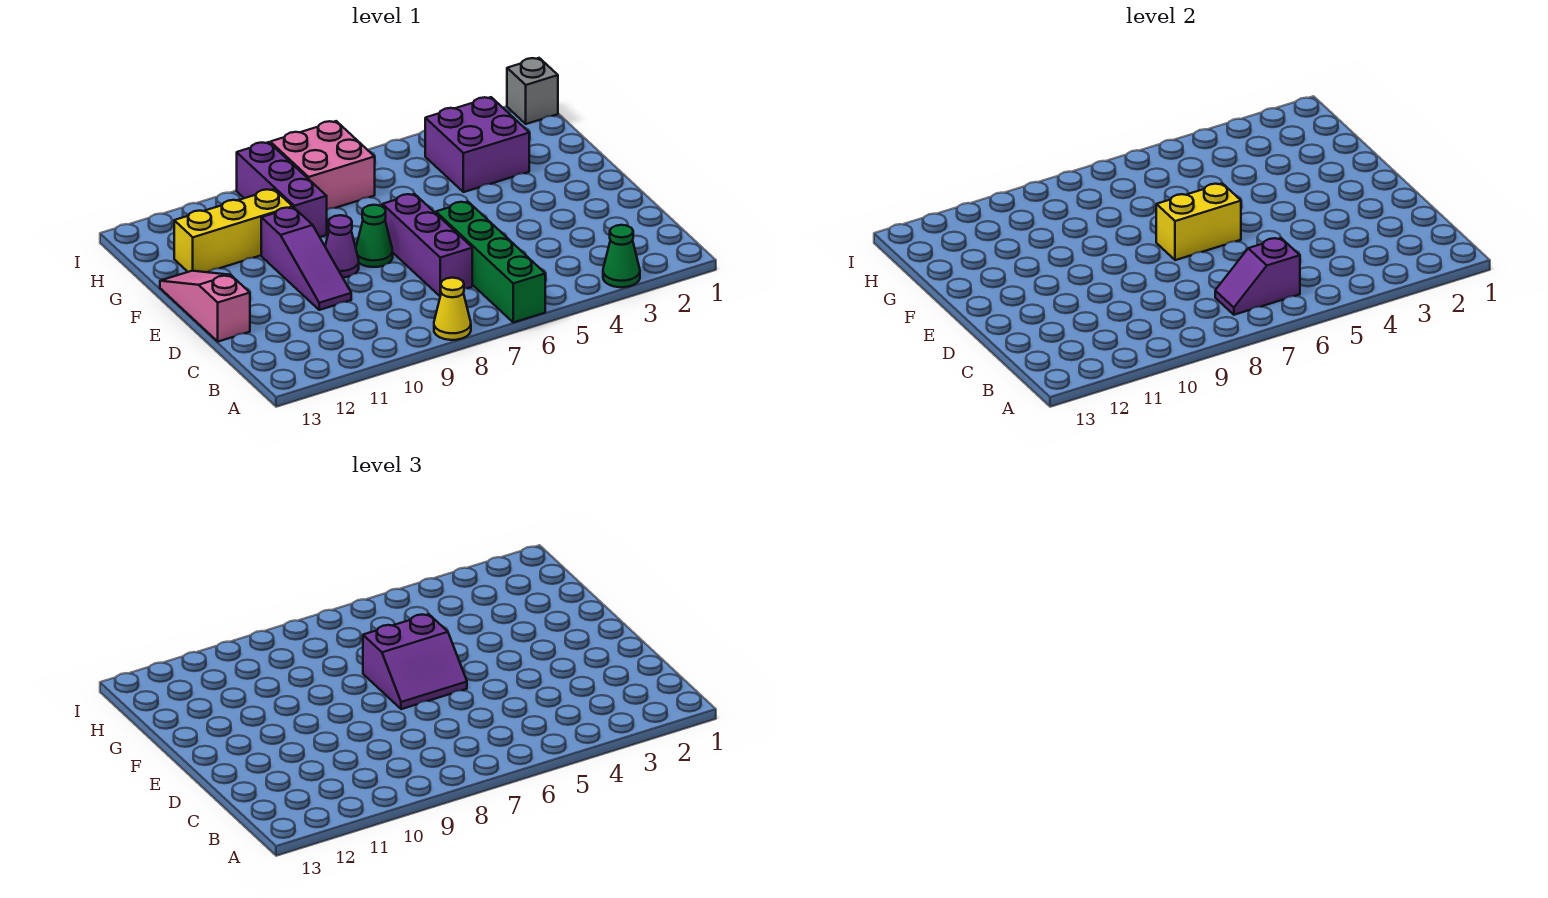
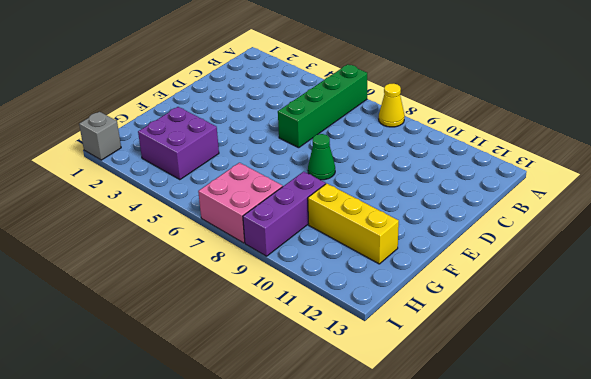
none -> green 1x1 cone [603,225,640,287]
none -> purple 1x3 brick [382,194,472,296]
none -> purple 1x3 slope [261,207,351,310]

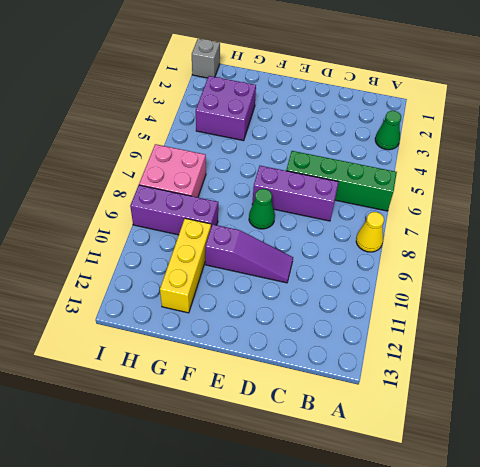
none -> pink 1x3 slope [160,271,250,342]
none -> purple 1x1 cone [325,215,359,278]
none -> purple 1x2 slope [1215,238,1300,315]

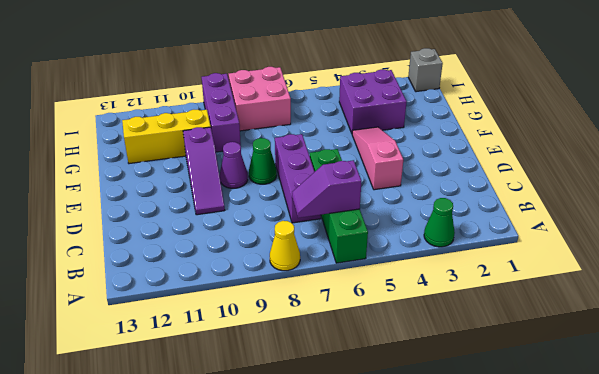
pink 1x3 slope [352,127,403,190] -> pink 1x3 slope moved to [160,271,250,342]
none -> yellow 1x2 brick [1156,183,1241,260]
none -> purple 2x2 slope [363,614,467,709]

